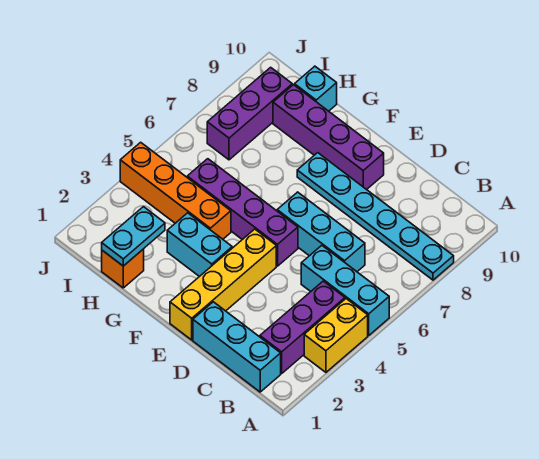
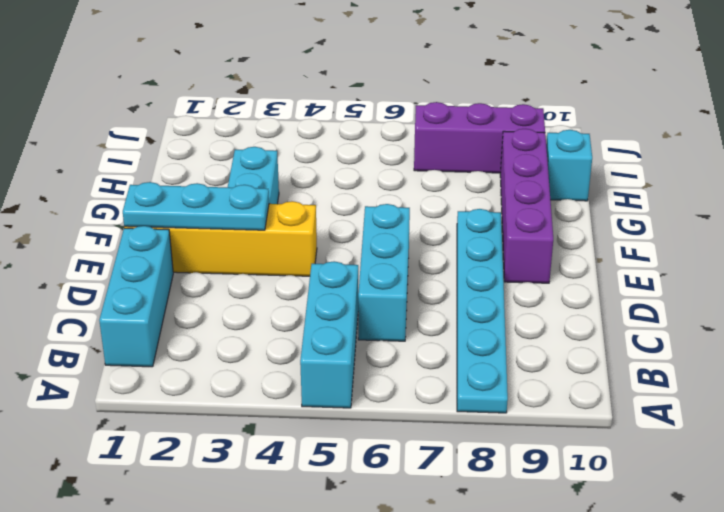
cyan 1x3 plate [123,182,269,230] -> none
none -> yellow 1x2 brick [304,299,368,372]
none -> purple 1x3 brick [260,281,345,373]
none -> purple 1x4 brick [187,159,298,266]

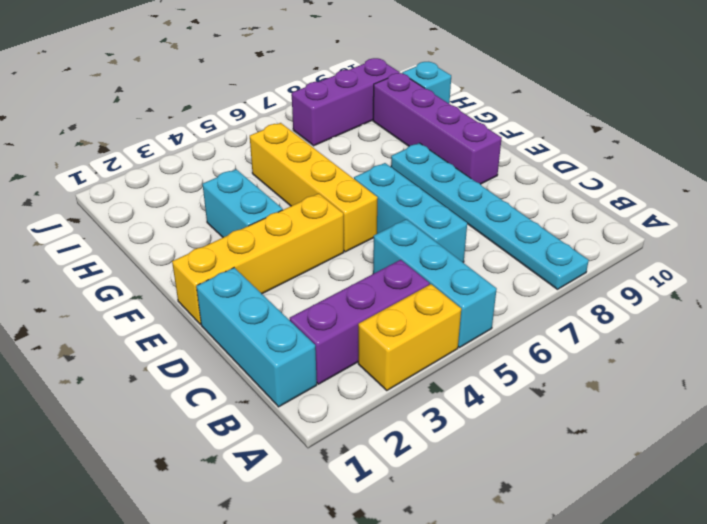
yellow 1x4 brick [250,123,378,252] -> purple 1x4 brick [187,159,298,266]
none -> orange 1x4 brick [120,142,231,239]
none -> orange 1x1 brick [102,249,144,288]
none -> cyan 1x2 plate [102,207,165,266]

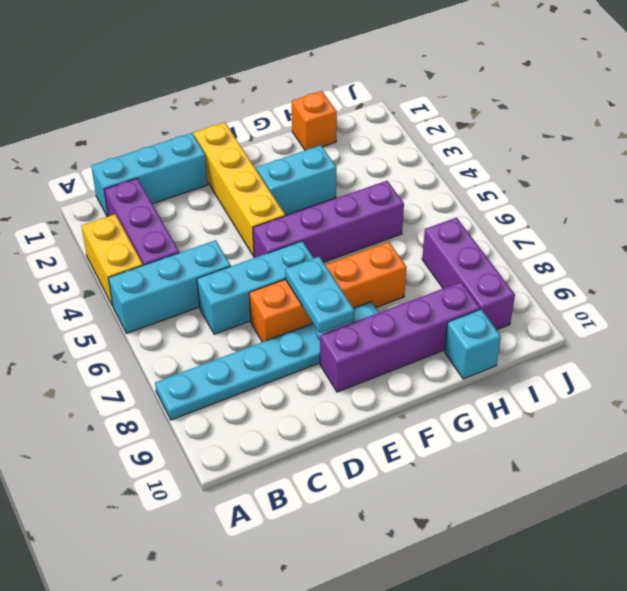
orange 1x4 brick [249,242,407,342] -> orange 1x4 brick moved to [120,142,231,239]
cyan 1x2 plate [285,257,354,333] -> cyan 1x2 plate moved to [102,207,165,266]

